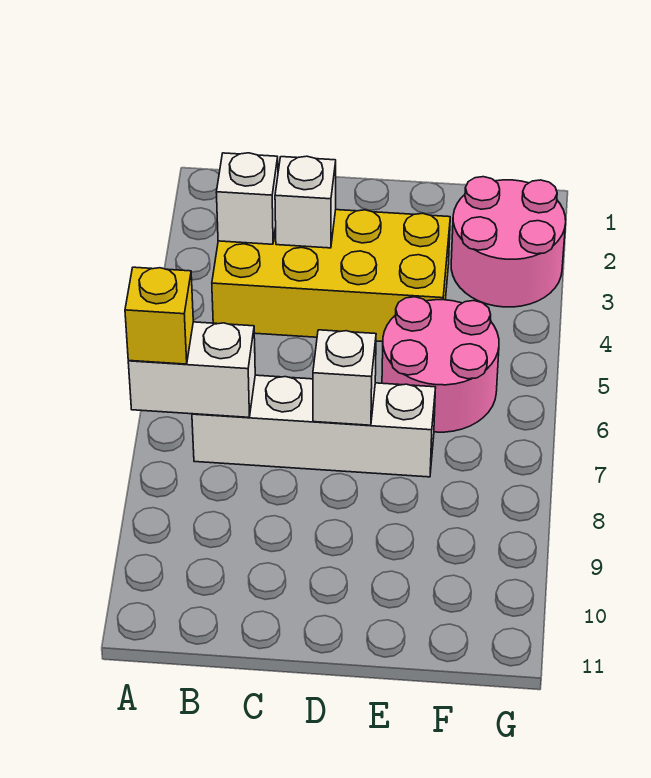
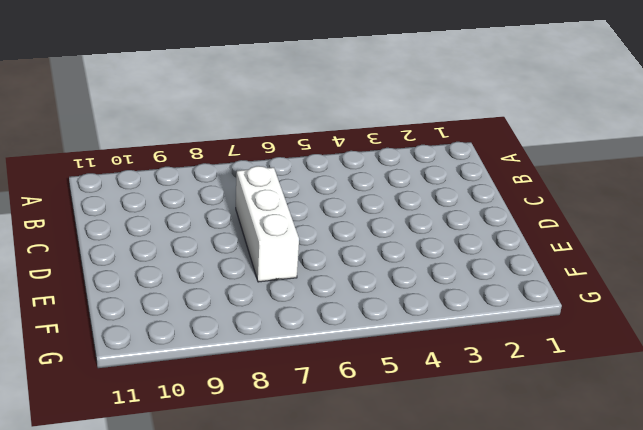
white 1x3 brick [236,166,299,282] -> white 1x4 brick [192,375,436,477]
none -> yellow 2x4 brick [212,210,450,342]
none -> pink 2x2 round brick [382,297,499,432]

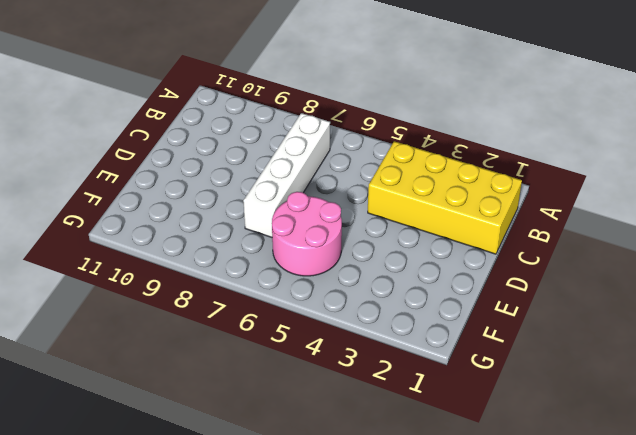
yellow 2x4 brick [368,141,522,254] -> yellow 2x4 brick turned to [212,210,450,342]
none -> pink 2x2 round brick [451,177,566,307]
none -> white 1x2 brick [128,322,255,417]

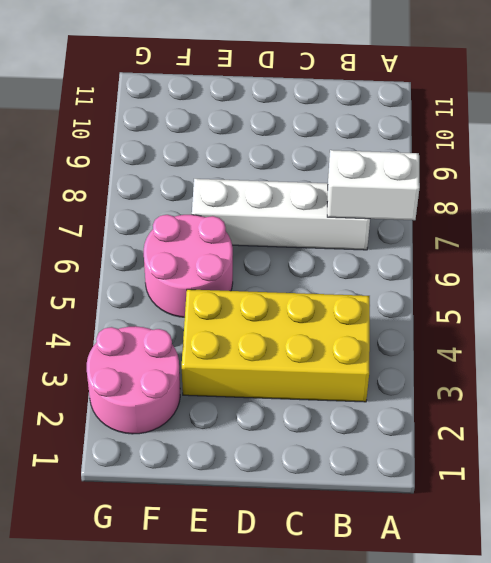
none -> white 1x1 brick [216,153,278,244]
none -> white 1x1 brick [275,156,336,248]

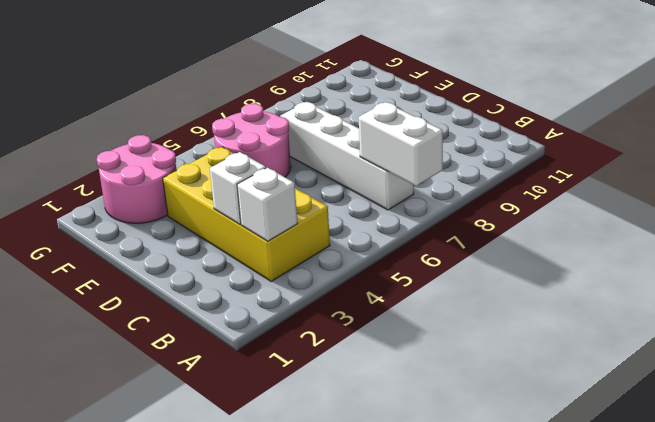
none -> white 1x1 brick [313,330,376,425]
none -> yellow 1x1 brick [125,267,193,364]

